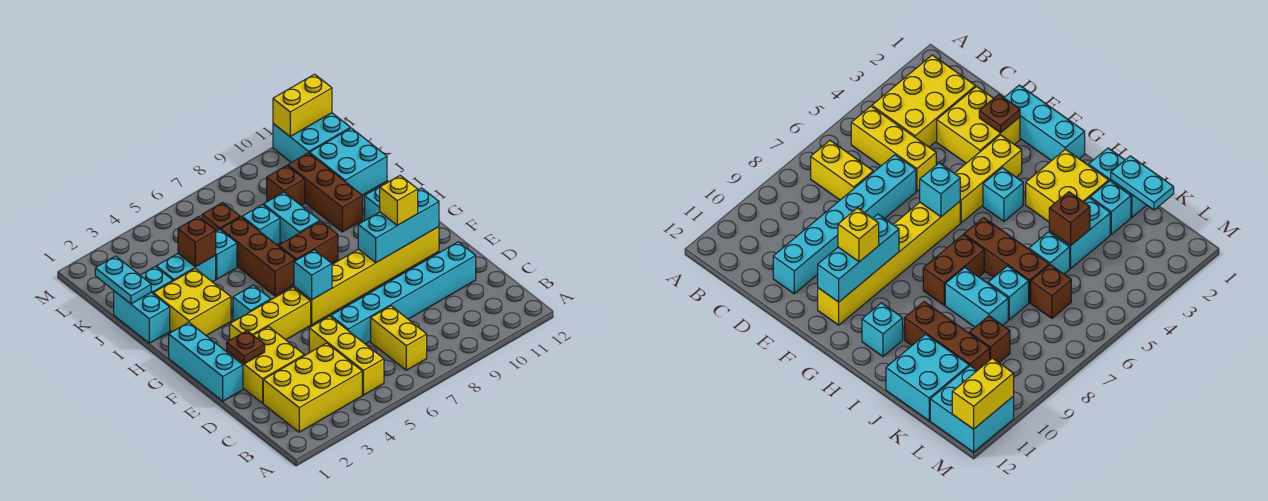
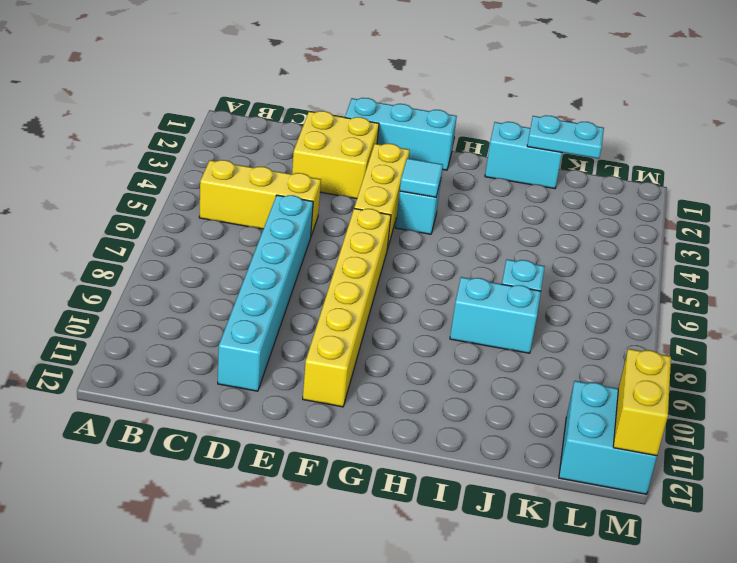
cyan 1x1 tile [400,158,443,197] -> none
none -> yellow 2x3 brick [263,343,362,432]
none -> yellow 1x2 brick [371,306,427,370]
none -> yellow 2x2 brick [153,269,231,336]
none -> brown 1x3 brick [221,217,295,296]

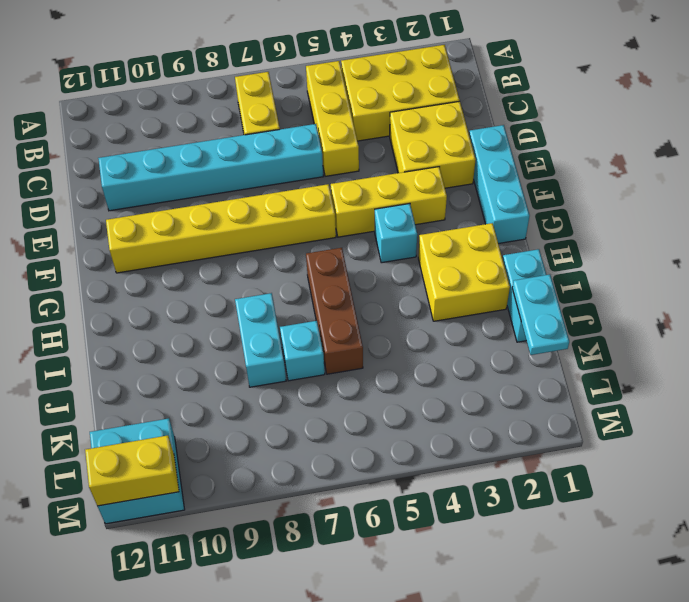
none -> brown 1x2 brick [279,221,338,263]
none -> cyan 1x1 brick [365,187,380,220]
none -> brown 1x3 brick [288,153,363,232]
none -> cyan 1x1 brick [140,267,173,293]

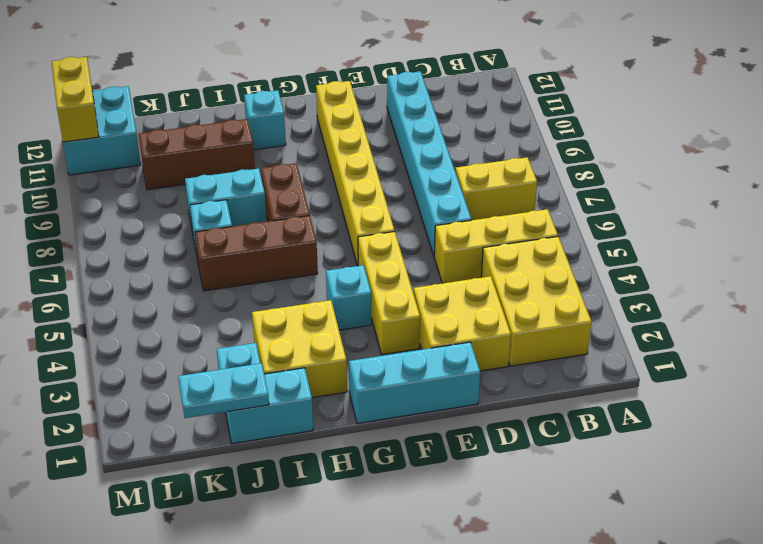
none -> cyan 1x2 brick [156,254,216,282]
none -> cyan 1x1 brick [215,229,237,279]
none -> cyan 2x2 brick [310,128,387,195]
none -> brown 1x1 brick [202,203,240,231]

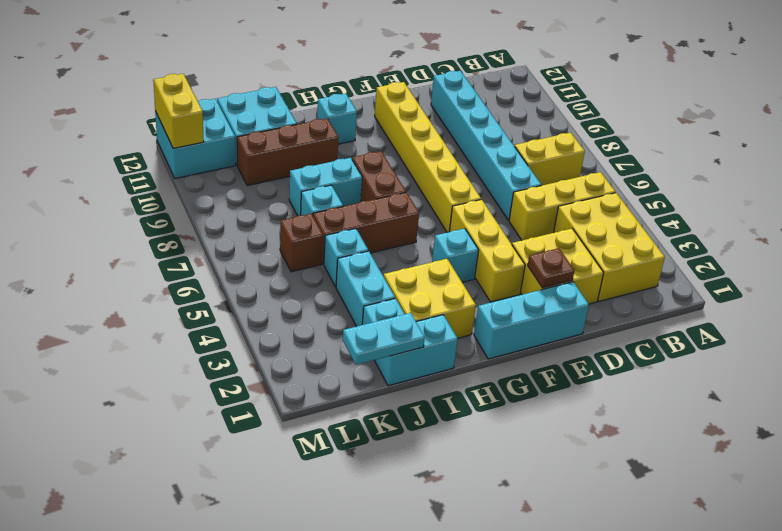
none -> brown 1x1 brick [267,166,305,205]
none -> cyan 1x1 brick [294,250,332,300]
none -> cyan 1x3 brick [358,188,439,263]
none -> brown 1x1 brick [178,217,216,267]

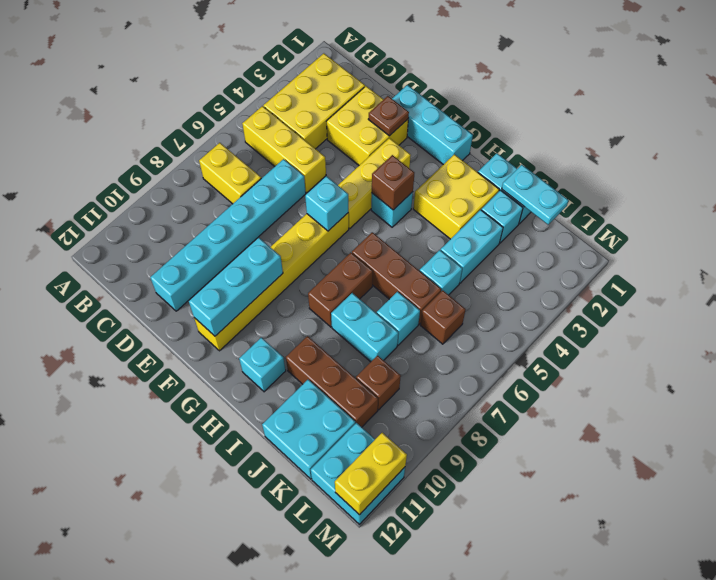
brown 1x1 brick [372,155,414,210] -> brown 1x1 brick moved to [178,217,216,267]
none -> yellow 1x1 brick [380,176,418,225]

